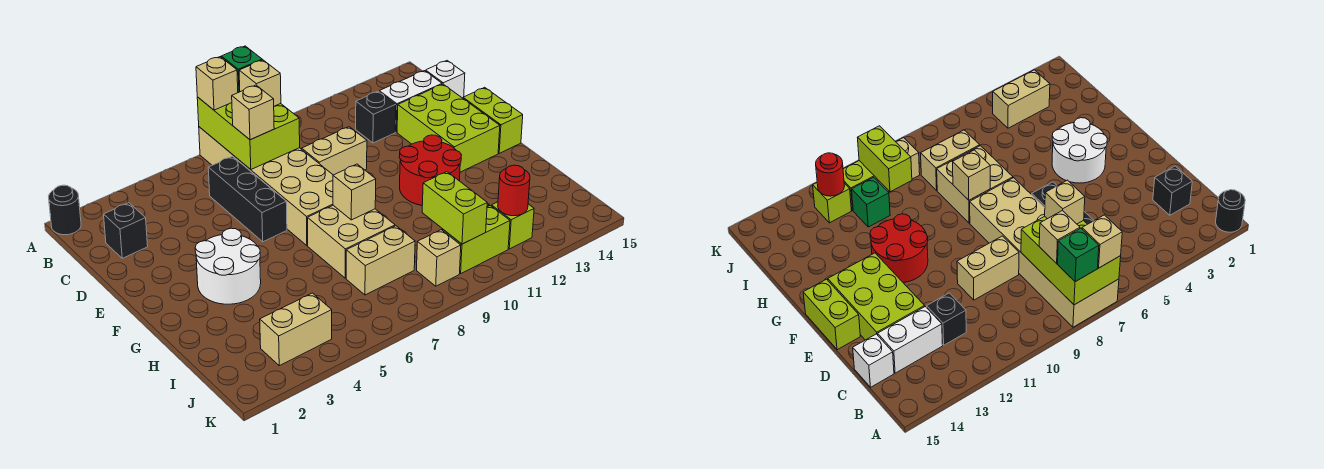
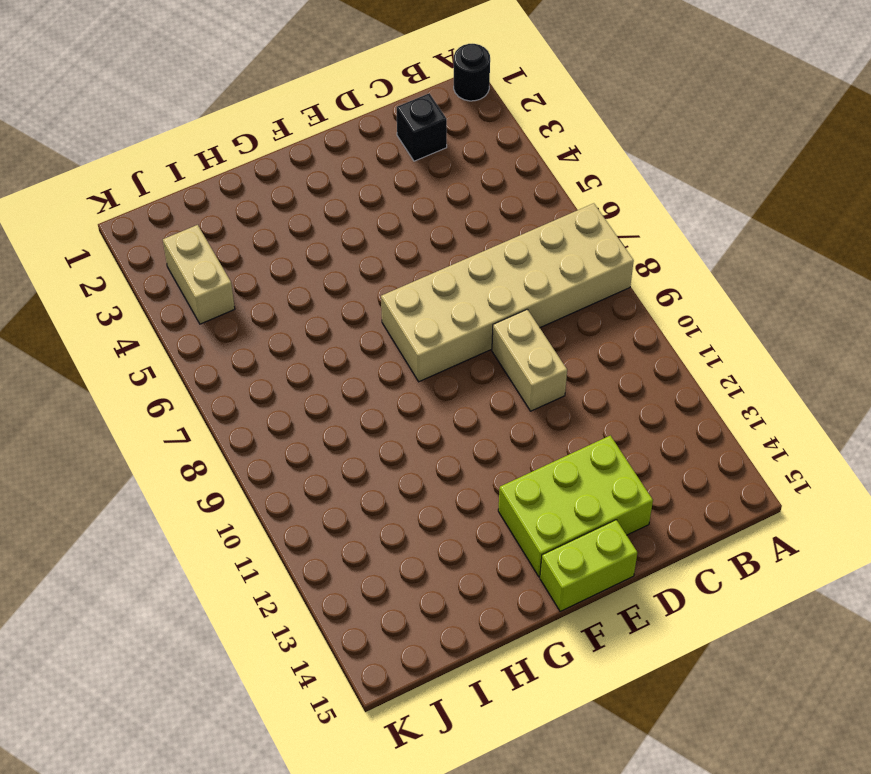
none -> black 1x3 brick [208,156,287,242]
none -> black 1x1 brick [356,91,396,143]
none -> white 1x2 brick [379,71,442,132]

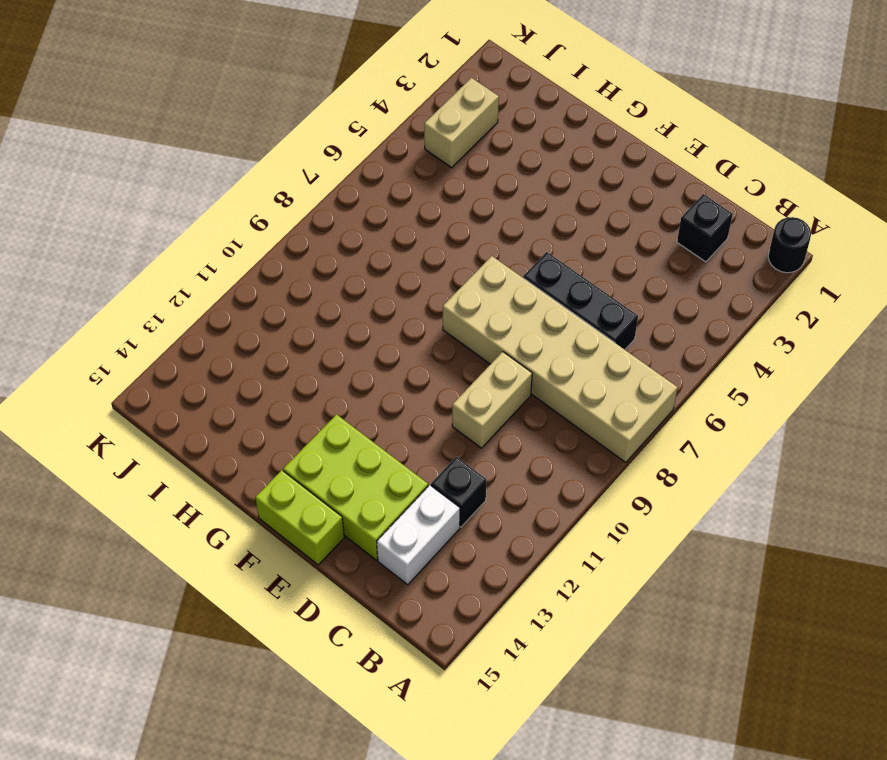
none -> white 1x1 brick [426,61,465,98]
none -> white 2x2 round brick [195,228,261,304]
none -> red 2x2 round brick [399,135,461,205]

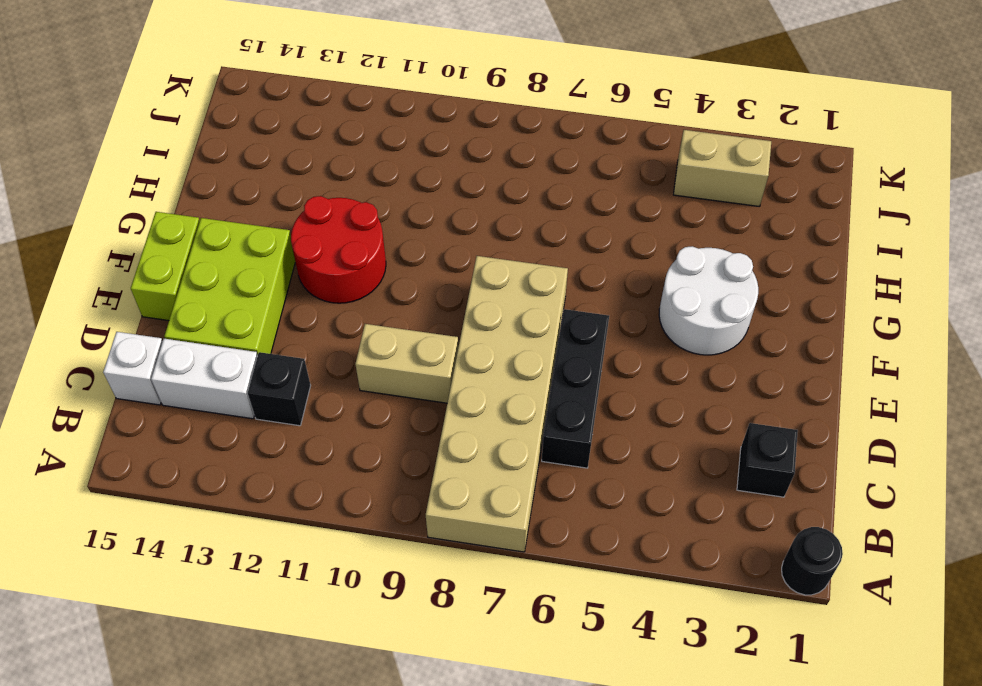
none -> tan 2x2 brick [308,205,395,278]
none -> tan 1x2 brick [346,226,415,295]
none -> green 1x1 brick [852,177,890,227]

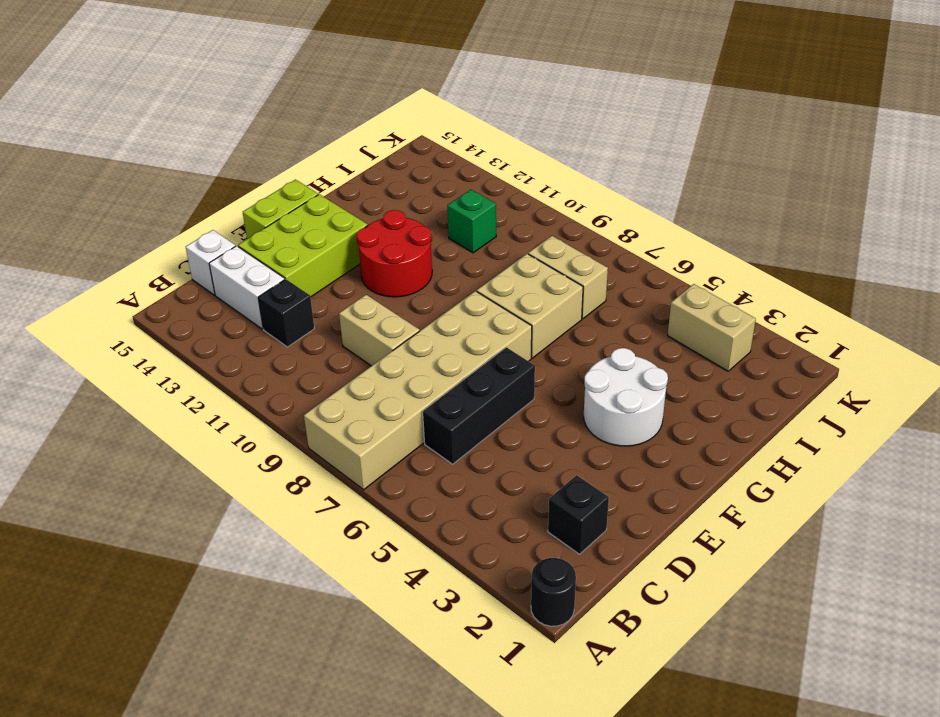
none -> tan 1x1 brick [417,230,461,286]
none -> lime 1x2 brick [442,206,510,274]
none -> lime 1x1 brick [491,202,534,249]

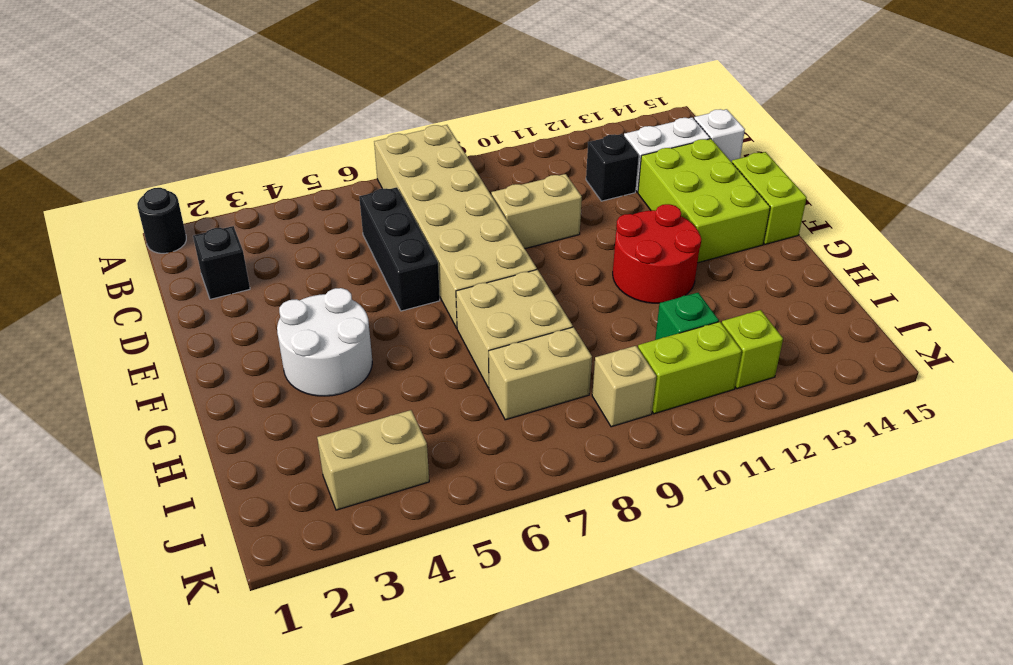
none -> lime 2x3 brick [197,97,300,169]
none -> tan 1x1 brick [333,164,376,220]
none -> lime 1x2 brick [422,172,487,244]

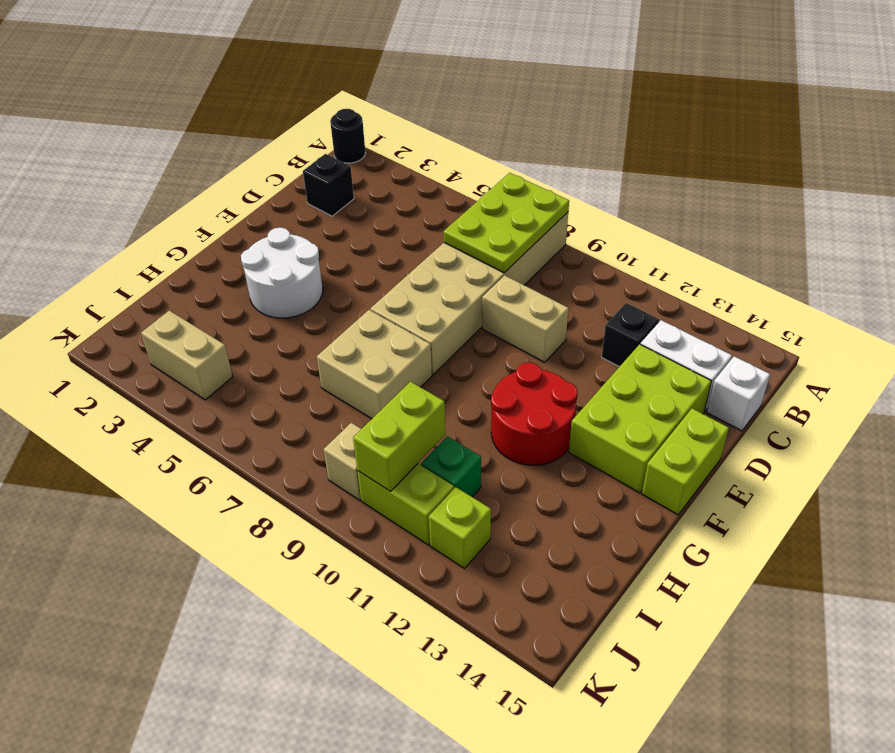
lime 2x3 plate [443,173,569,273] -> lime 2x3 brick [197,97,300,169]
none -> black 1x3 brick [208,156,287,242]
none -> tan 1x2 brick [346,226,415,295]
none -> tan 1x1 brick [333,164,376,220]

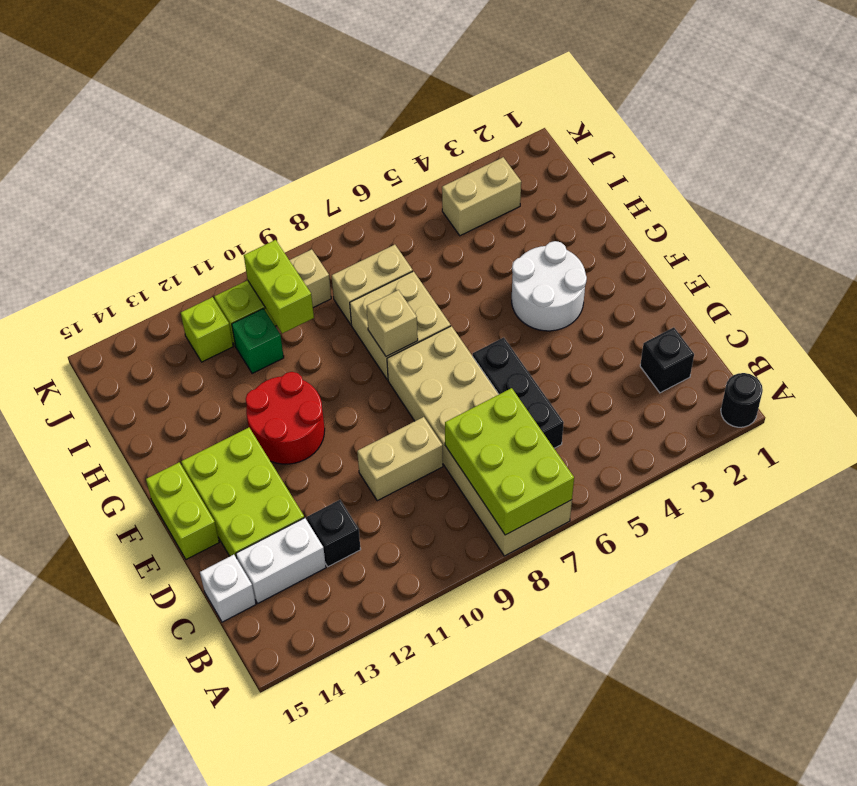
none -> red 1x1 round brick [498,165,530,216]
none -> tan 1x1 brick [196,57,238,110]
none -> green 1x1 brick [221,46,262,93]

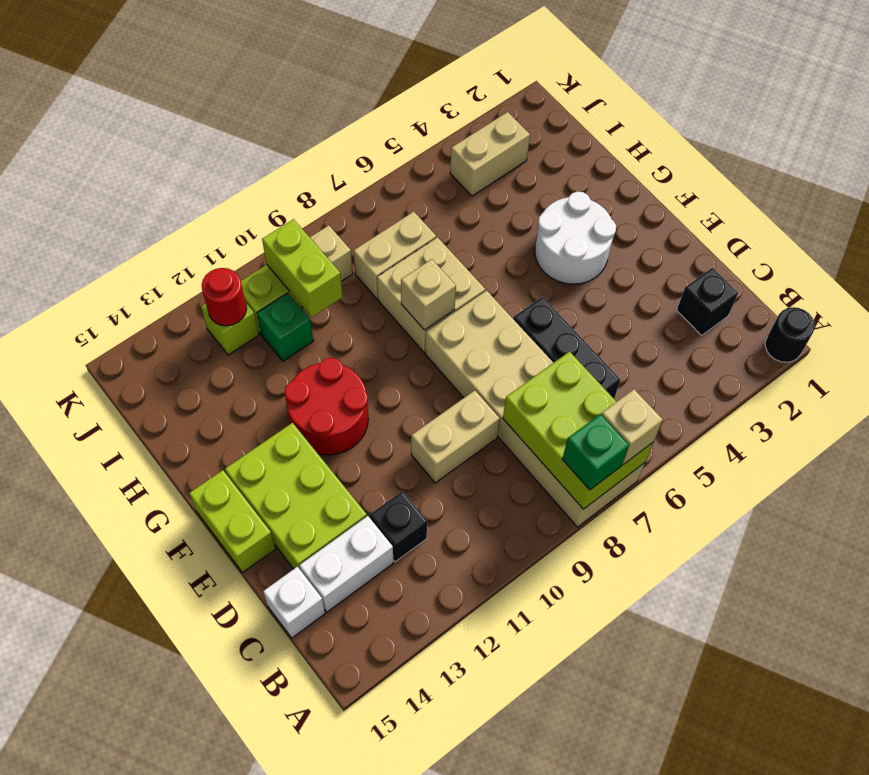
none -> tan 1x1 brick [239,60,281,106]
none -> tan 1x1 brick [232,85,274,140]

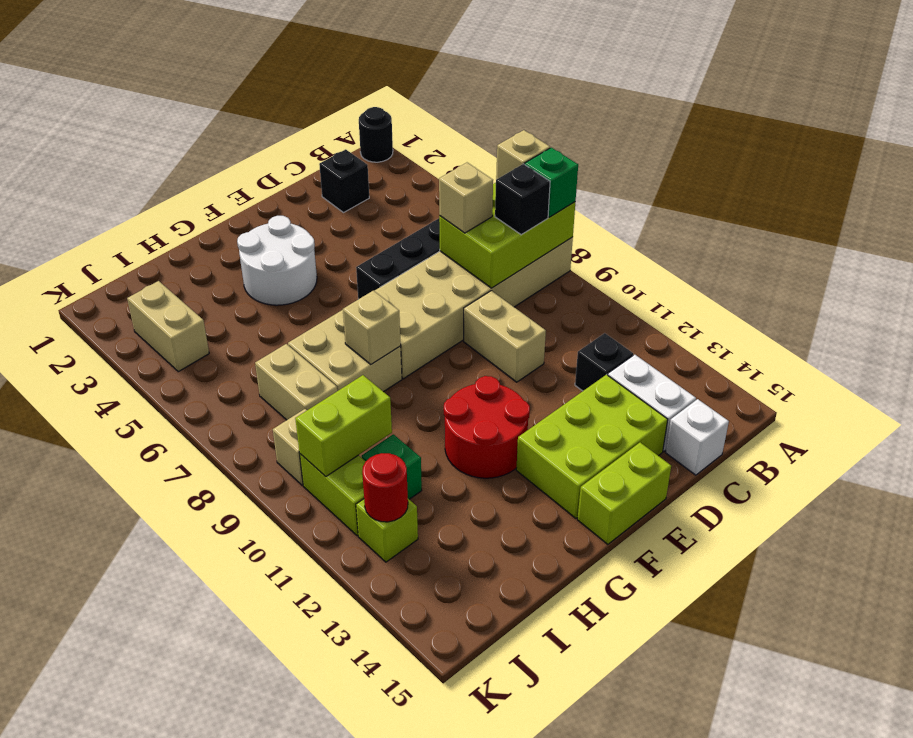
black 1x1 brick [495,164,550,235] -> tan 1x1 brick [239,60,281,106]

